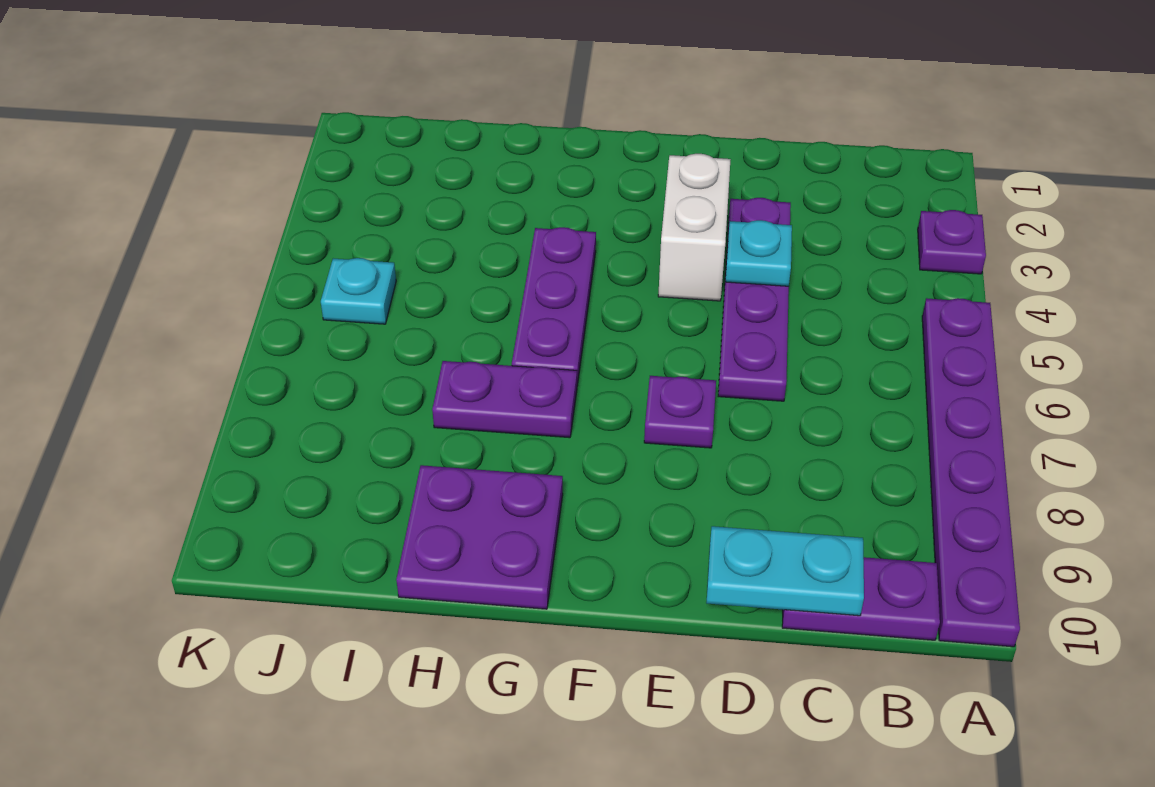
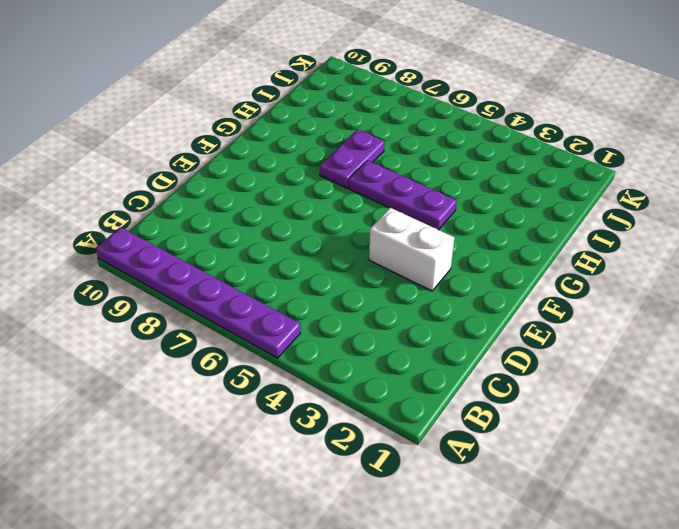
none -> purple 1x1 plate [918,210,986,274]
none -> purple 1x2 plate [782,557,940,640]
none -> purple 1x4 plate [718,198,791,401]

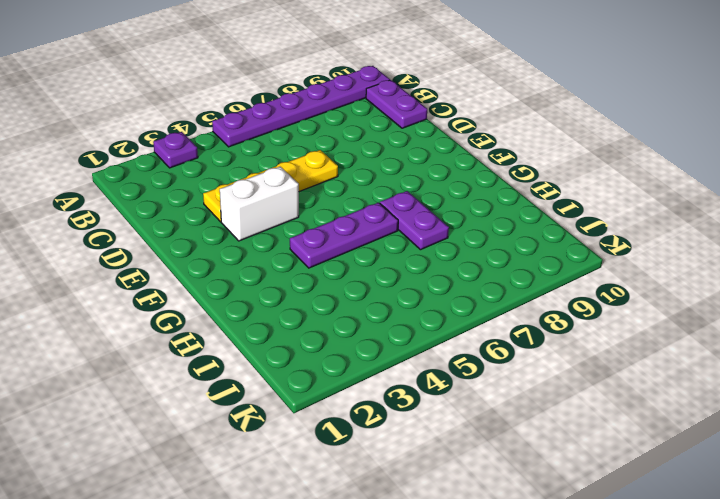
yellow 1x4 plate [203,150,338,222] -> purple 1x4 plate [718,198,791,401]
none -> purple 1x1 plate [644,376,716,448]
none -> purple 2x2 plate [396,465,563,609]
none -> cyan 1x1 plate [321,258,396,324]

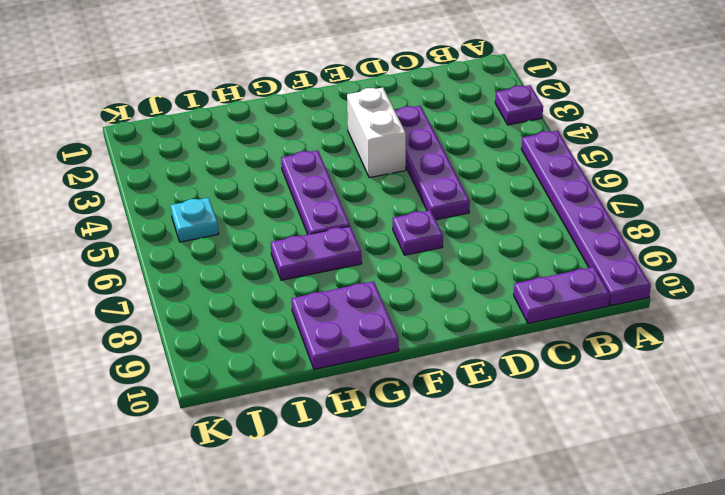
none -> cyan 1x2 plate [706,526,864,616]
none -> cyan 1x1 plate [725,220,792,286]

